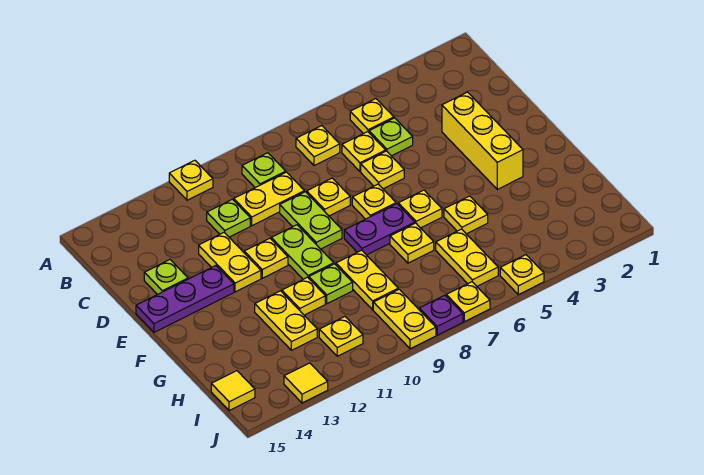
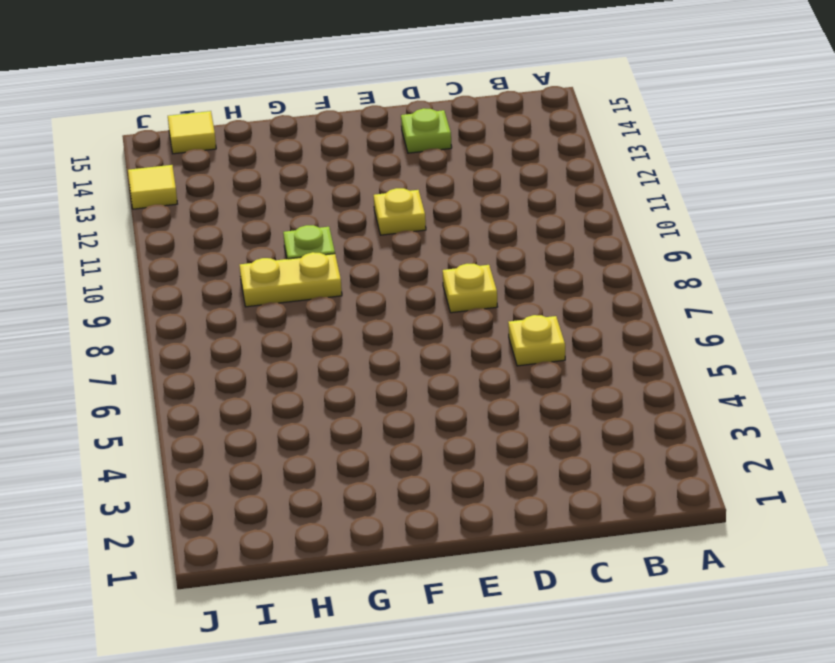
none -> yellow 1x1 plate [169,160,213,200]
none -> yellow 1x1 plate [350,99,394,134]
none -> yellow 1x1 plate [296,126,340,166]
none -> lime 1x1 plate [242,153,286,188]

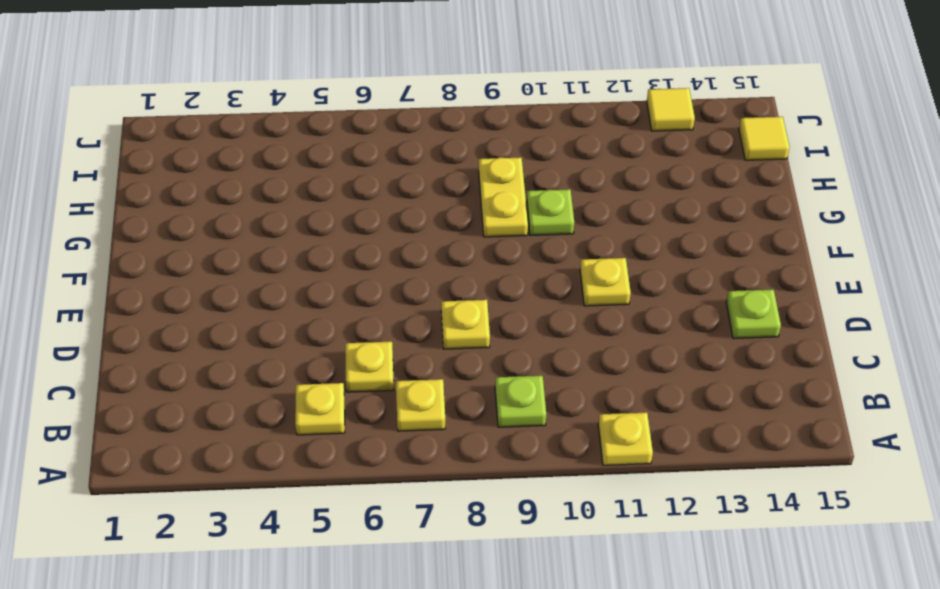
none -> lime 1x1 plate [369,118,413,156]
none -> yellow 1x2 plate [234,172,304,226]
none -> lime 1x1 plate [207,199,250,237]
none -> yellow 1x3 brick [442,92,523,189]

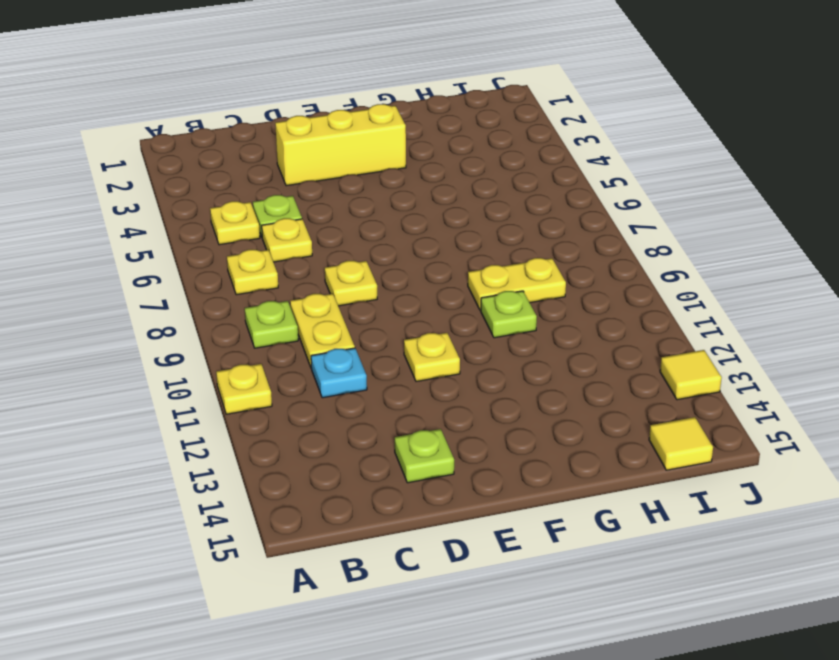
cyan 1x1 plate [311,348,367,398] -> lime 1x1 plate [207,199,250,237]
none -> yellow 1x1 plate [361,151,404,189]
none -> lime 1x2 plate [280,192,342,249]
none -> yellow 1x2 plate [199,232,261,292]
none -> yellow 1x1 plate [352,184,396,219]

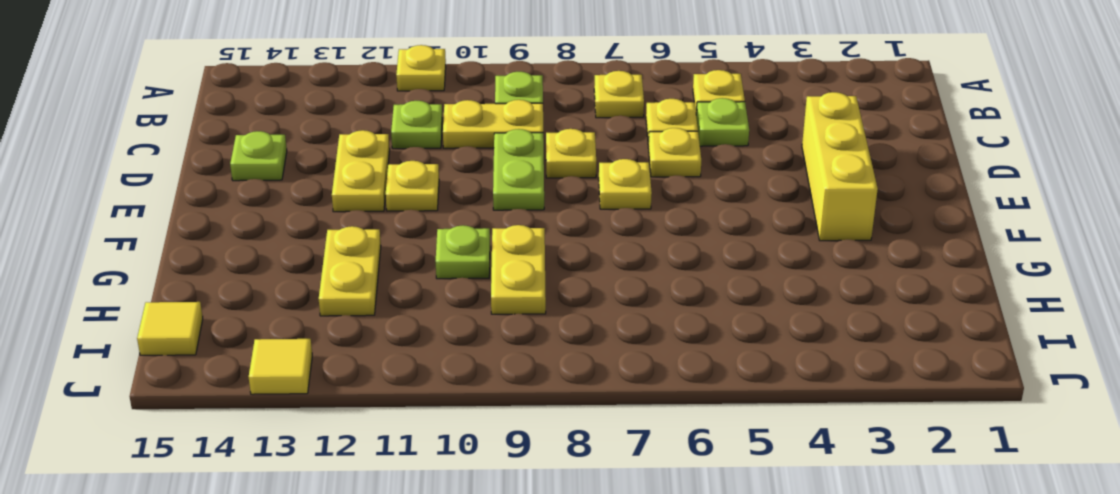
none -> lime 1x2 plate [271,225,334,279]
none -> purple 1x3 plate [136,266,234,332]
none -> yellow 1x1 plate [398,190,442,228]
none -> purple 1x2 plate [344,204,415,255]

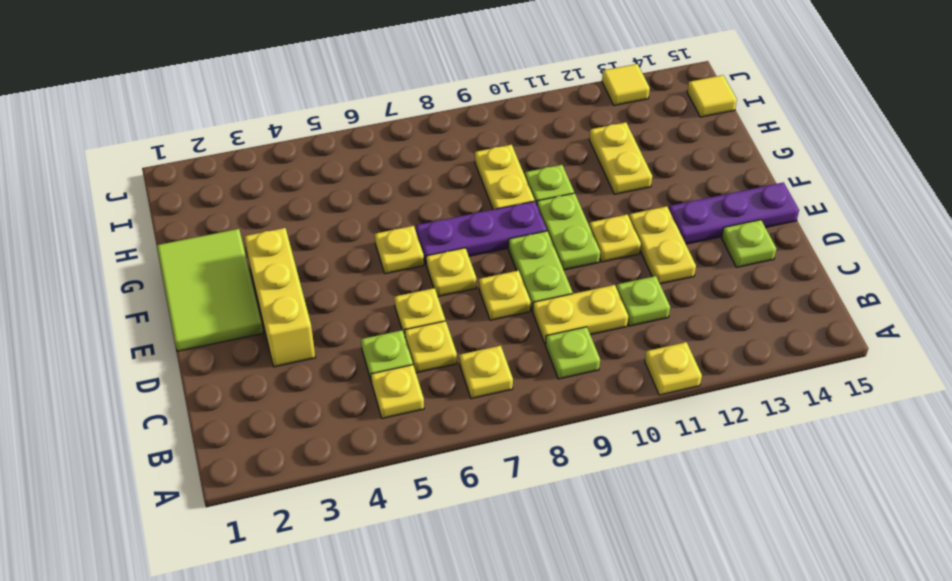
lime 2x3 tile [157,229,263,351] -> none
purple 1x3 plate [416,201,547,264] -> purple 1x2 plate [344,204,415,255]
none -> yellow 1x1 plate [444,196,488,234]
none -> yellow 1x1 plate [390,223,434,263]
none -> yellow 1x1 plate [282,277,325,315]
none -> yellow 1x2 plate [436,229,498,286]

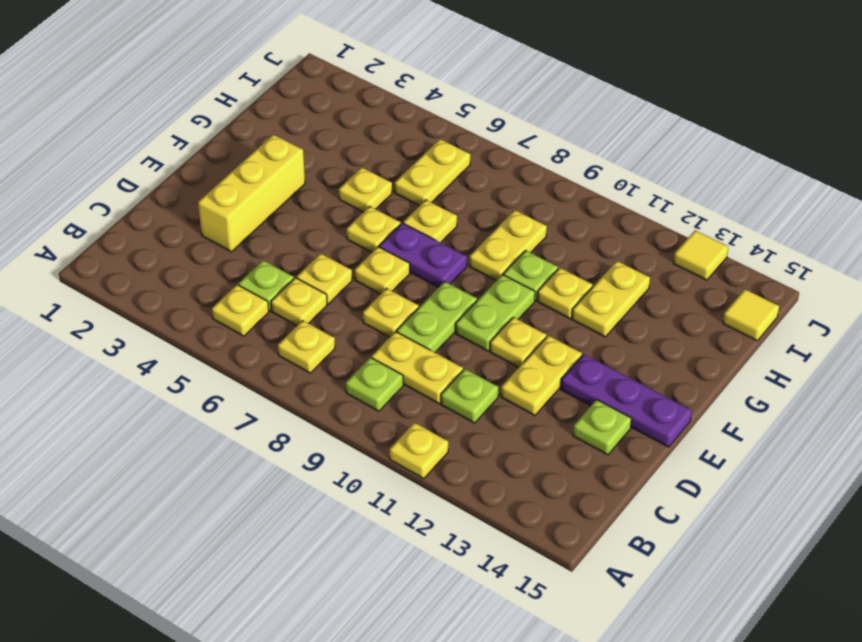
none -> yellow 1x2 plate [373,289,436,349]
none -> yellow 1x1 plate [319,317,363,356]
none -> yellow 1x1 plate [500,255,544,295]
none -> yellow 1x1 plate [446,282,490,322]

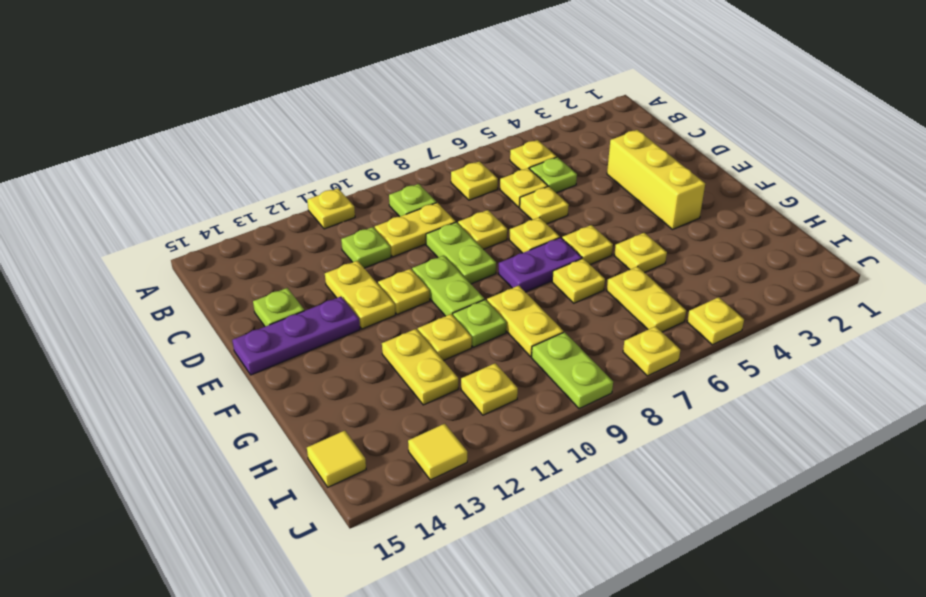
lime 1x2 plate [532,332,613,409] -> yellow 1x2 plate [373,289,436,349]
none -> purple 1x1 plate [419,295,463,335]

